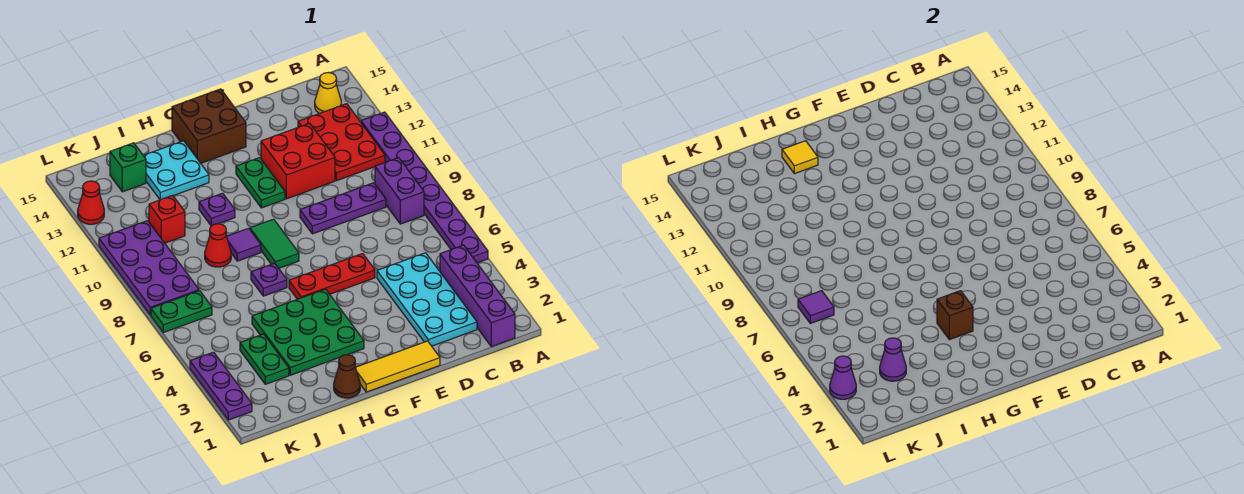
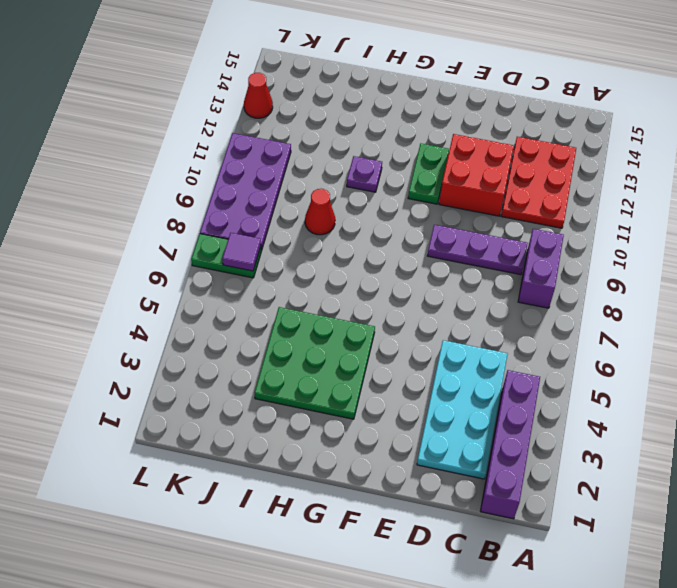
none -> purple 1x8 plate [361,112,488,263]
none -> yellow 1x1 cone [315,73,341,114]
none -> yellow 1x3 tile [356,341,440,392]
none -> red 1x3 plate [289,254,375,299]

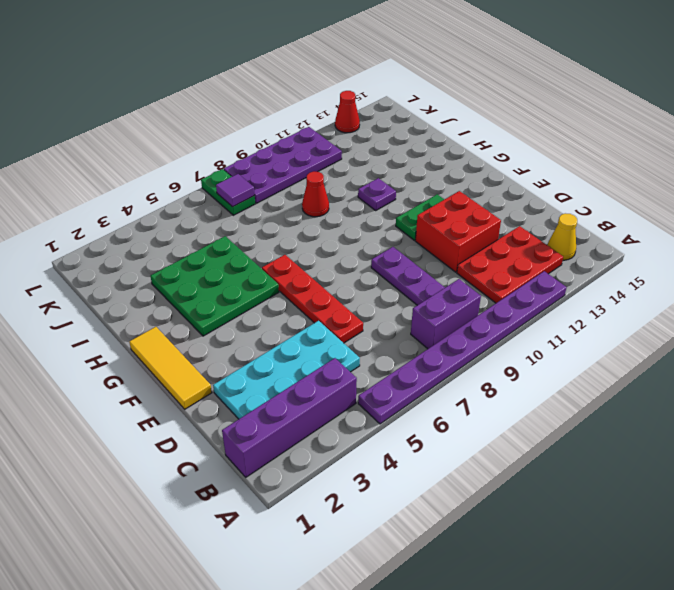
red 1x4 plate [262,255,363,343] -> red 1x3 plate [289,254,375,299]
none -> brown 2x2 brick [172,89,246,163]
none -> green 1x2 tile [250,219,299,268]
none -> brown 1x1 cone [334,355,360,398]
none -> purple 1x1 plate [251,263,287,296]

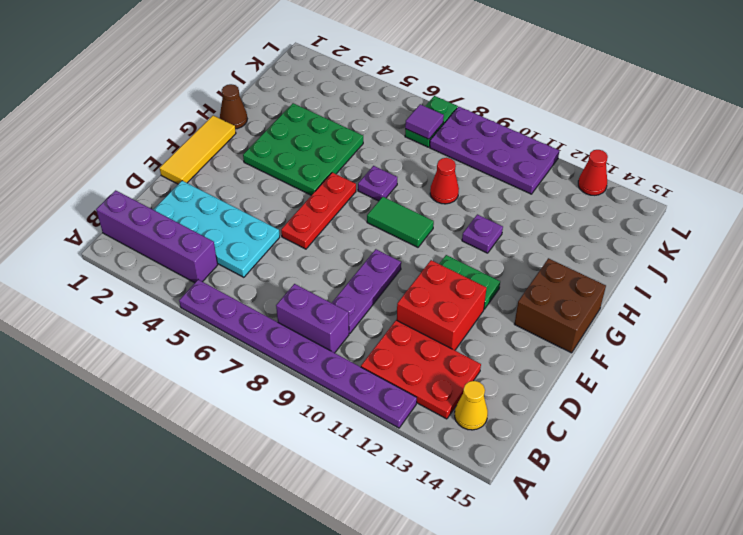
none -> purple 1x1 tile [227,228,261,261]
none -> cyan 2x2 plate [143,141,209,200]
none -> green 1x2 plate [240,334,289,384]
none -> red 1x1 brick [149,195,185,243]

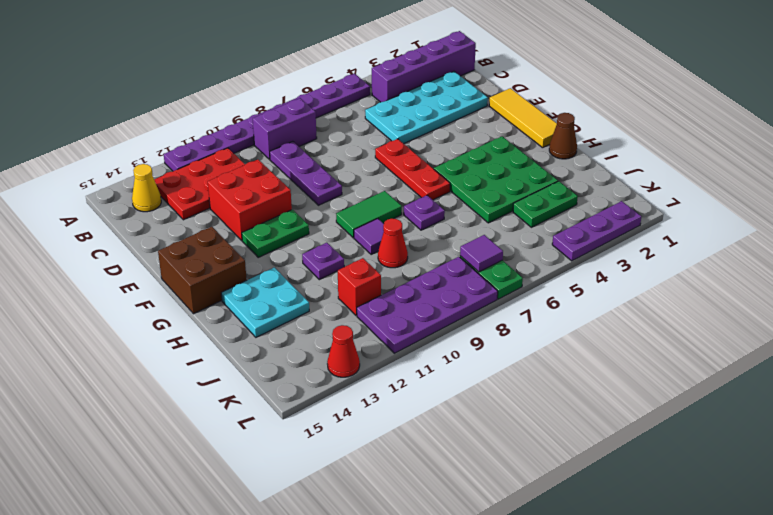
none -> green 1x1 brick [110,143,146,192]
none -> brown 1x1 brick [937,291,973,340]
none -> yellow 1x1 tile [782,141,818,174]
none -> purple 1x1 cone [880,338,906,381]

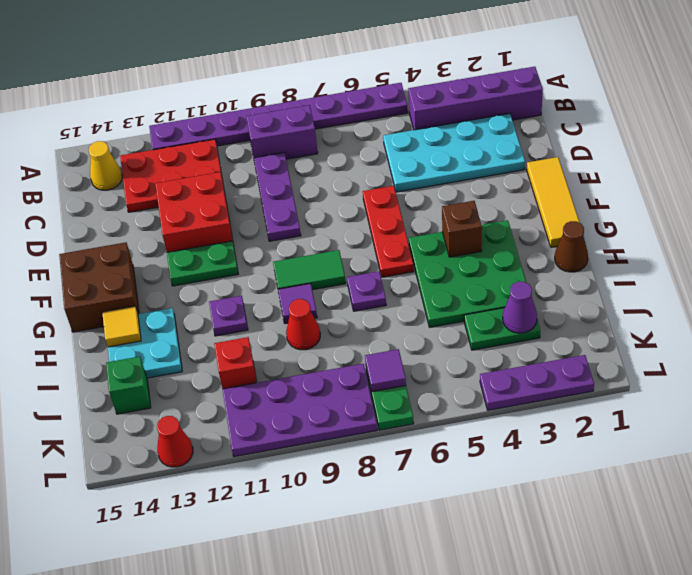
none -> purple 1x1 cone [830,356,856,399]

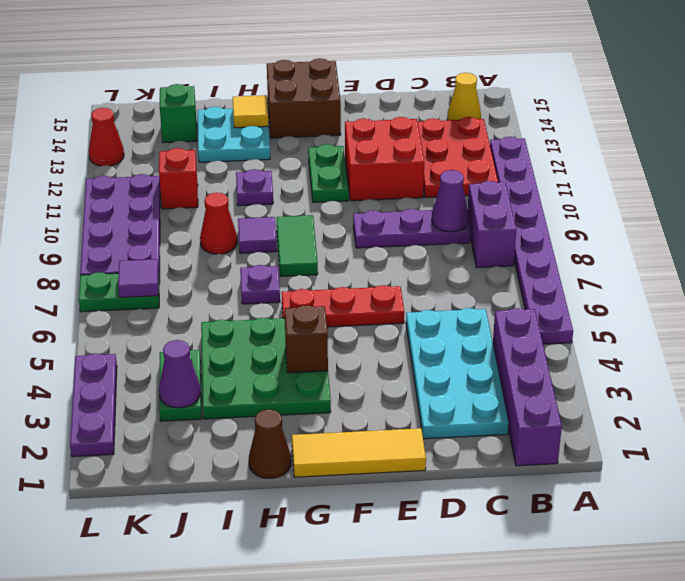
purple 1x1 cone [432,170,468,232] -> purple 1x1 cone moved to [830,356,856,399]

